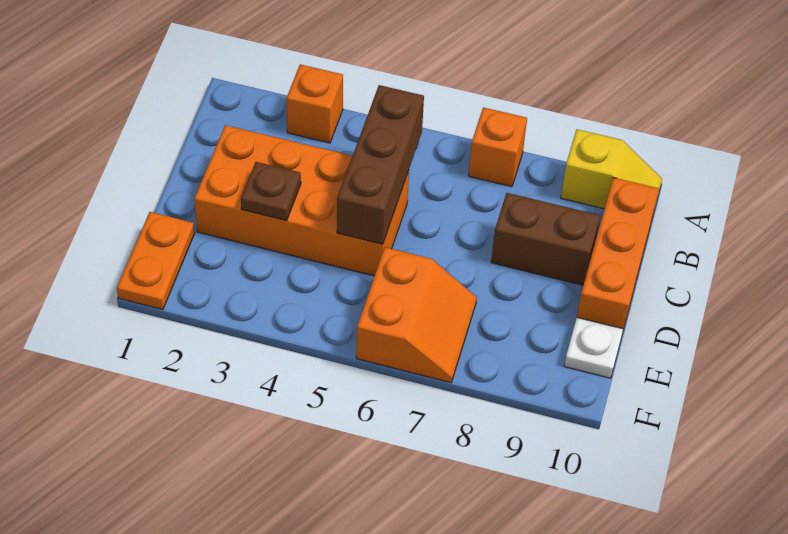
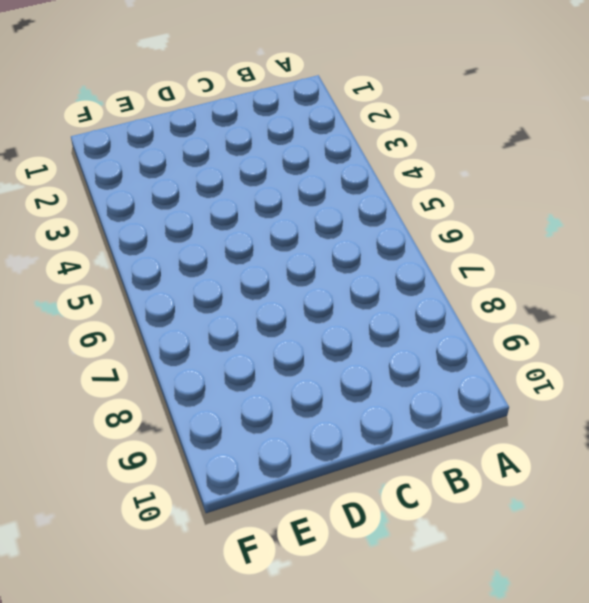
none -> orange 1x1 brick [286,64,343,143]
none -> orange 1x1 brick [469,107,527,187]

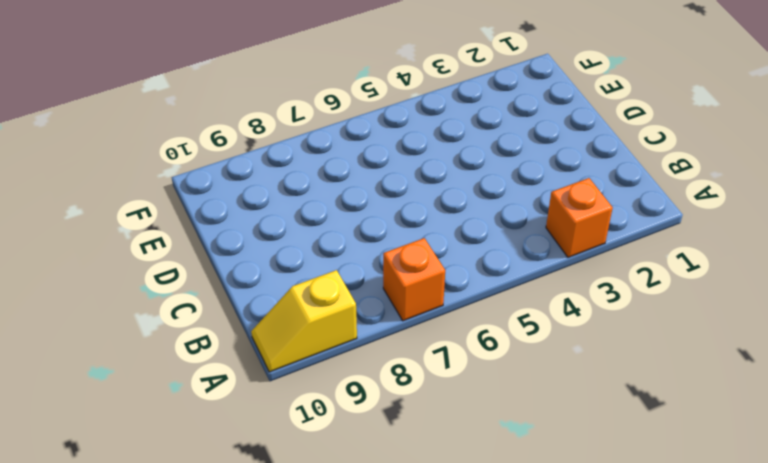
none -> orange 1x3 brick [577,178,659,330]
none -> orange 2x4 brick [194,125,409,276]

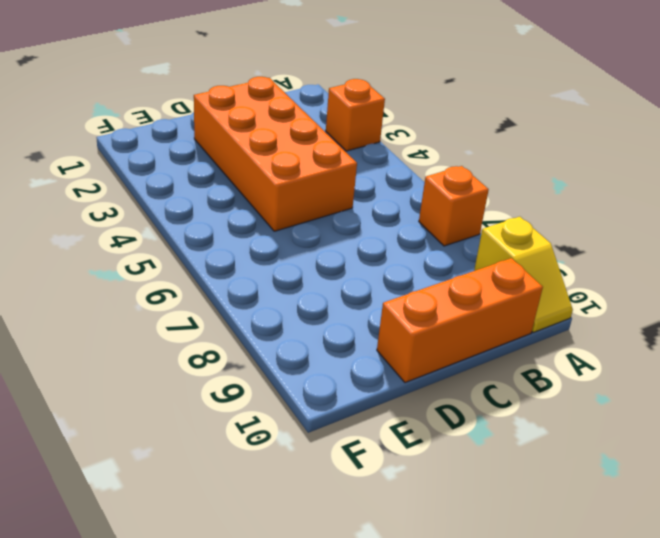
none -> brown 1x2 brick [491,193,600,285]
none -> orange 1x2 plate [117,212,195,310]

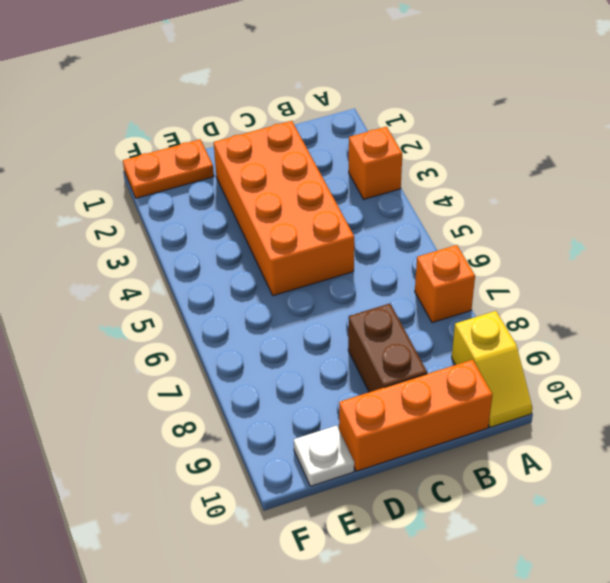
none -> orange 2x2 slope [356,247,477,383]
none -> brown 1x3 brick [337,85,424,244]

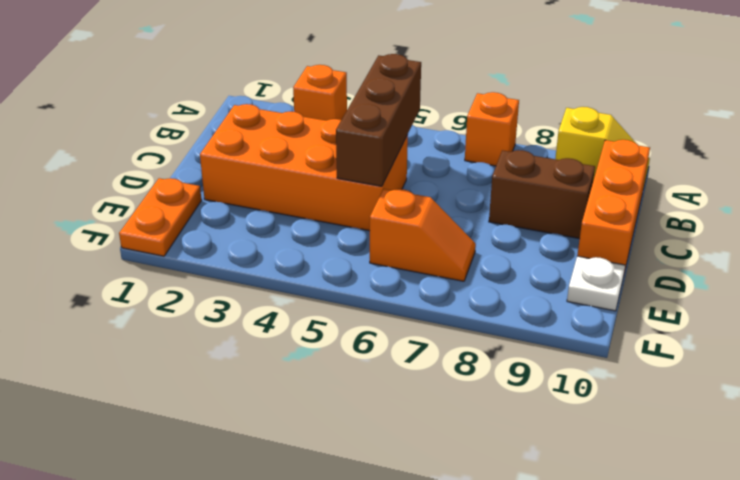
orange 1x2 slope [370,189,476,281] -> orange 2x2 slope [356,247,477,383]
none -> brown 1x1 plate [241,162,301,221]

